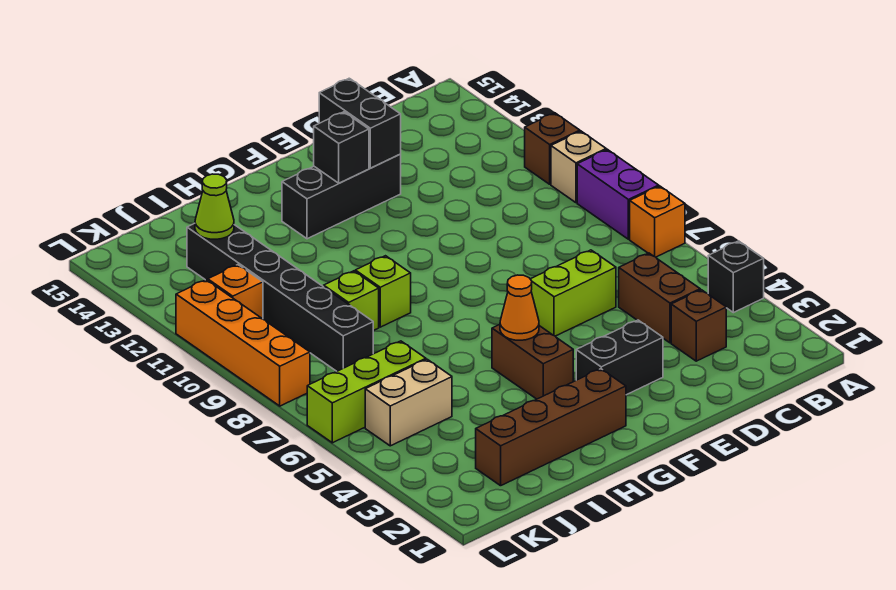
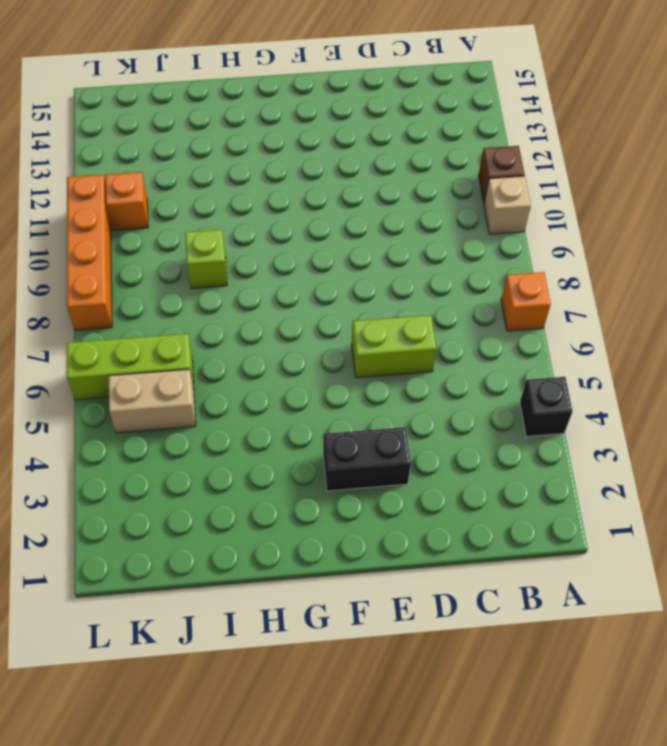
none -> purple 1x2 brick [577,149,659,239]
none -> brown 1x1 brick [671,290,726,361]
none -> brown 1x2 brick [619,253,700,343]

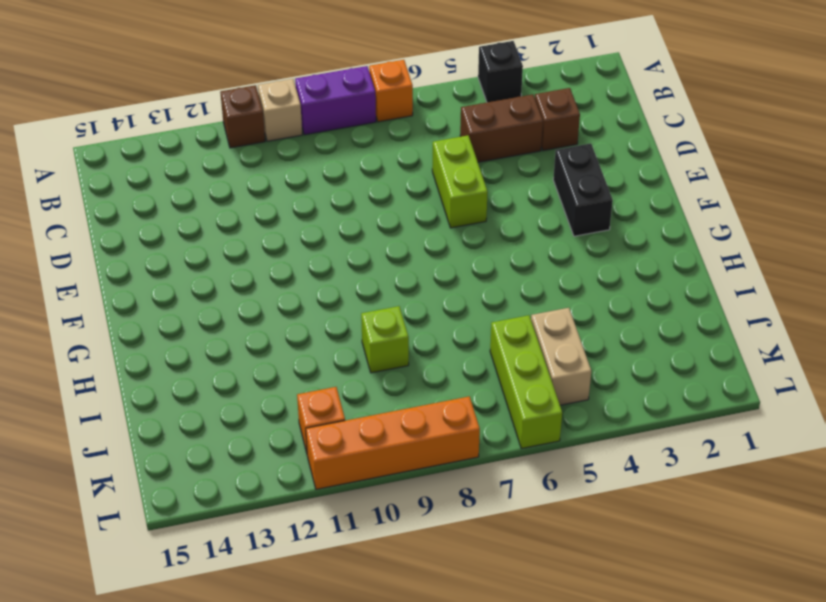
none -> black 1x3 brick [282,154,401,239]
none -> brown 1x4 brick [476,369,626,486]
none -> brown 1x2 brick [492,325,573,399]

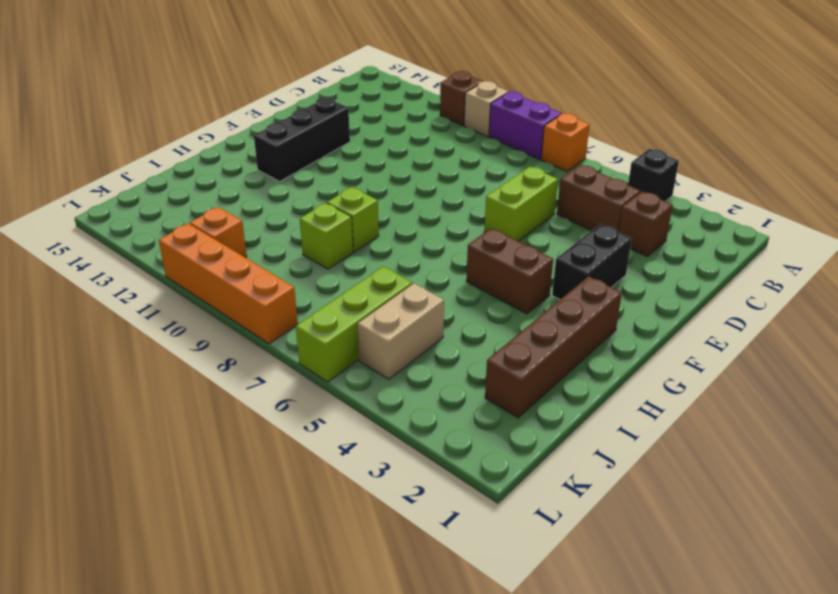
none -> black 1x6 brick [187,223,373,371]
none -> black 1x2 brick [319,78,401,168]
none -> black 1x1 brick [314,112,369,183]

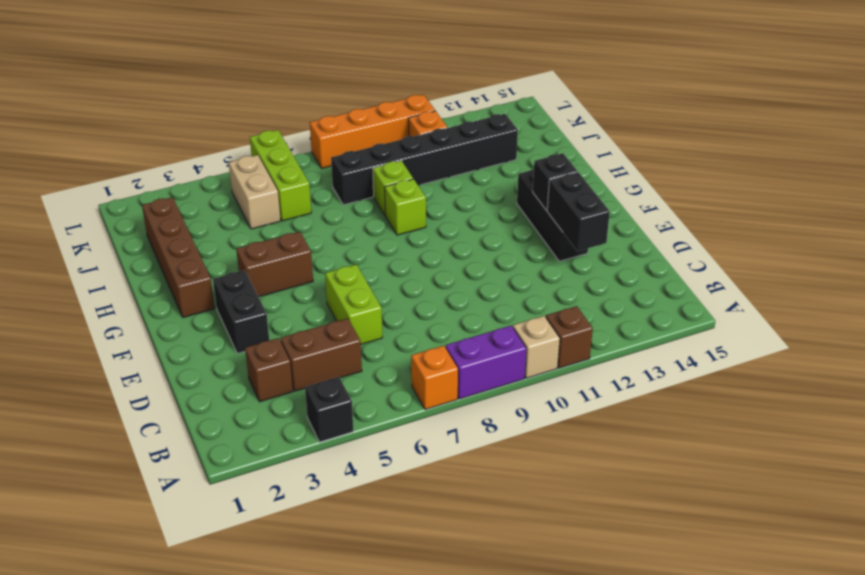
black 1x2 brick [547,172,610,251] -> black 1x2 brick turned to [319,78,401,168]
none -> orange 1x1 cone [500,275,539,340]
none -> lime 1x1 cone [195,174,234,239]

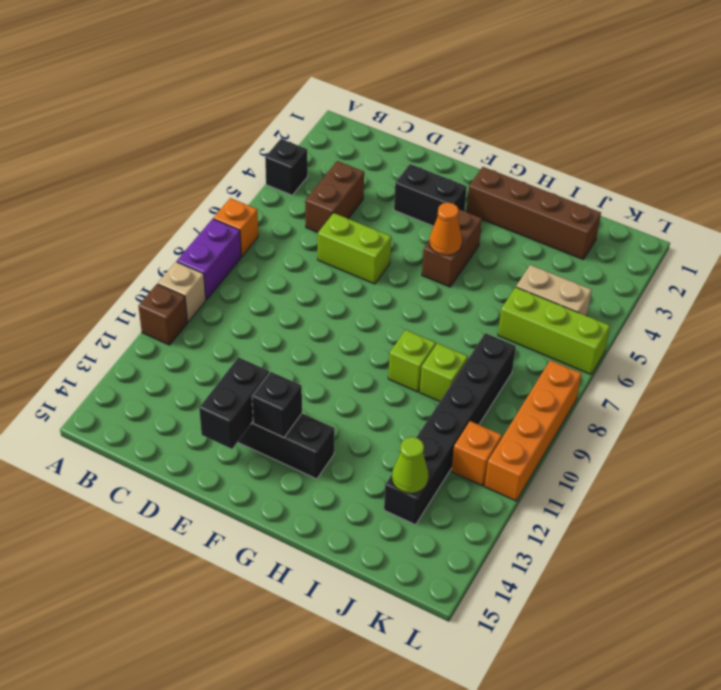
none -> brown 1x1 brick [671,290,726,361]

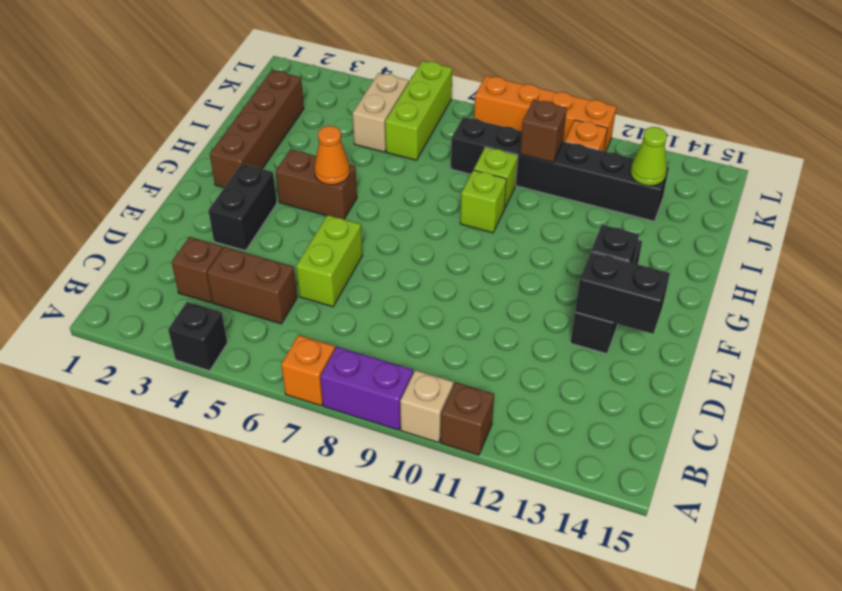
brown 1x1 brick [520,100,567,162] -> none

